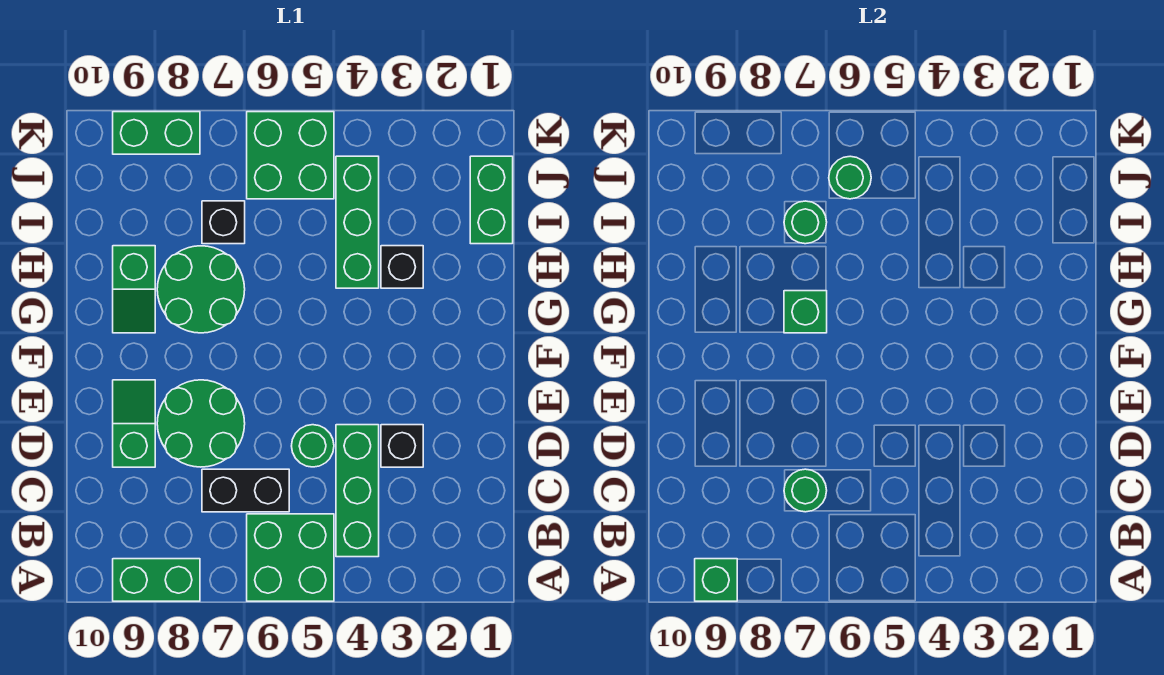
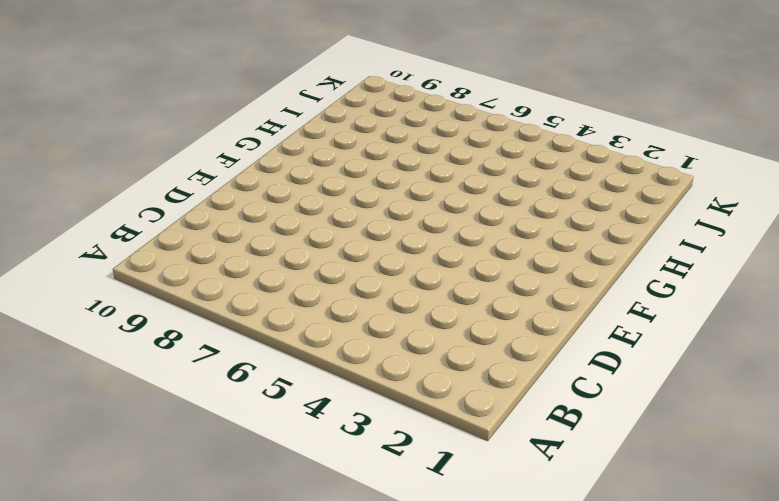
none -> green 2x2 brick [247,514,334,601]
none -> green 1x2 brick [113,559,200,601]
none -> green 1x3 brick [336,425,379,557]

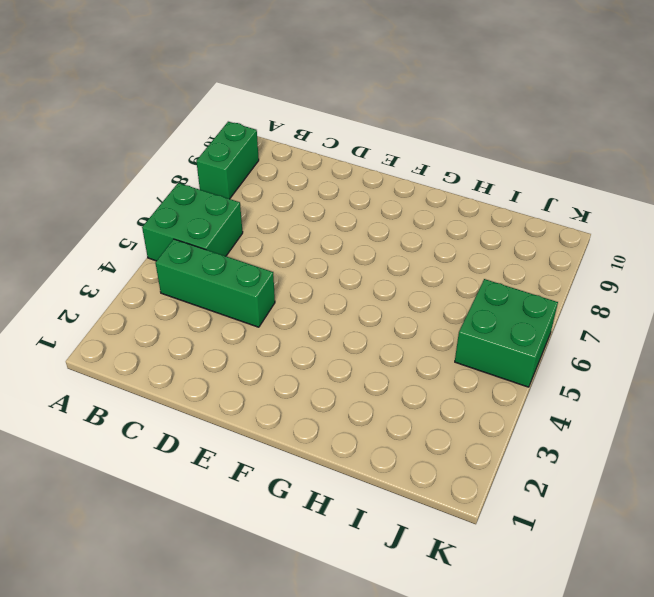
none -> black 1x2 brick [202,469,289,512]
none -> black 1x1 brick [381,425,423,467]
none -> green 1x1 round brick [292,425,334,467]

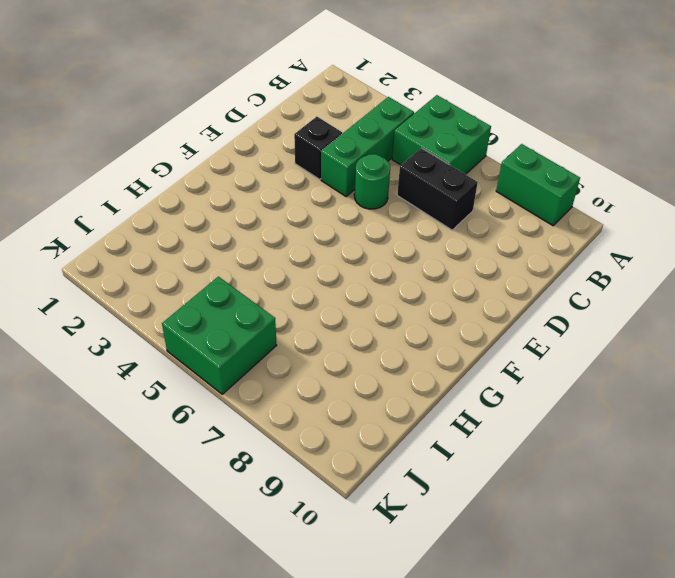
none -> green 2x2 round brick [157,380,245,467]
none -> green 1x2 slope [113,380,155,467]
none -> green 2x2 round brick [157,246,245,333]

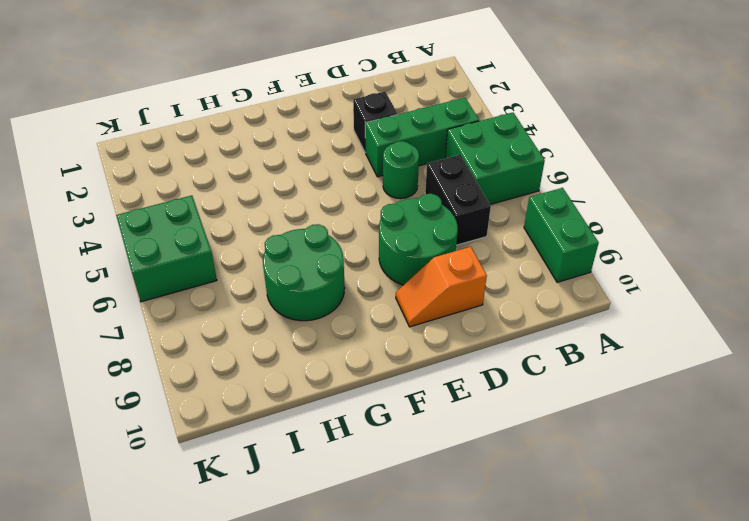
orange 1x2 slope [396,247,487,327] -> green 1x2 slope [113,380,155,467]
none -> green 1x2 slope [113,246,155,333]
none -> black 1x1 brick [381,246,423,288]
none -> green 1x3 brick [336,156,379,288]

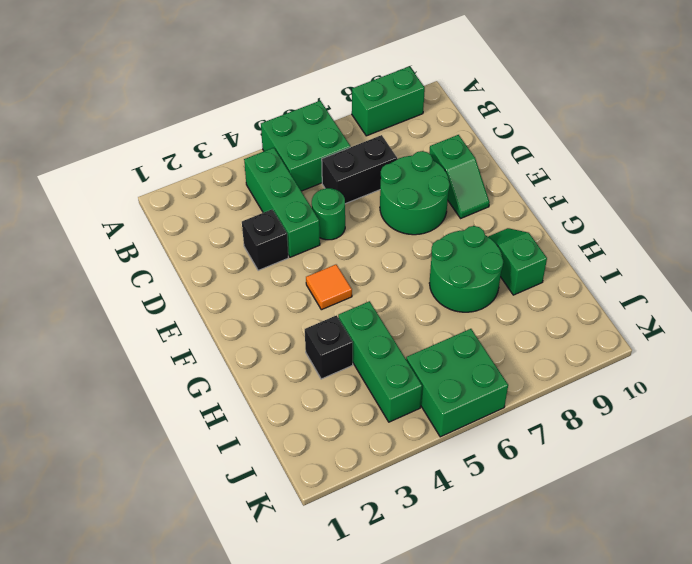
orange 1x1 tile [306,265,352,310] -> none
none -> green 1x2 brick [470,156,513,244]
none -> black 1x1 brick [202,201,245,244]
none -> green 1x2 brick [113,112,200,154]

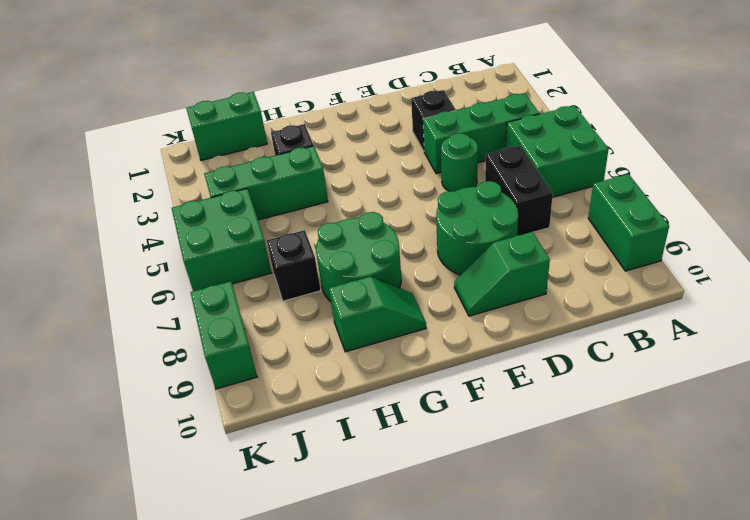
none -> green 1x1 brick [695,559,737,601]
none -> green 1x1 round brick [784,469,827,512]
none -> green 1x1 brick [784,291,827,333]

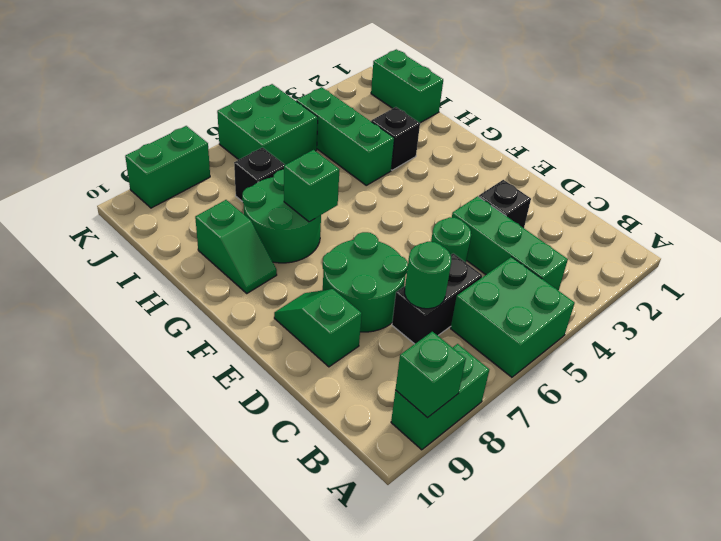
none -> green 1x1 round brick [784,201,827,244]
none -> green 1x1 round brick [829,156,871,199]

